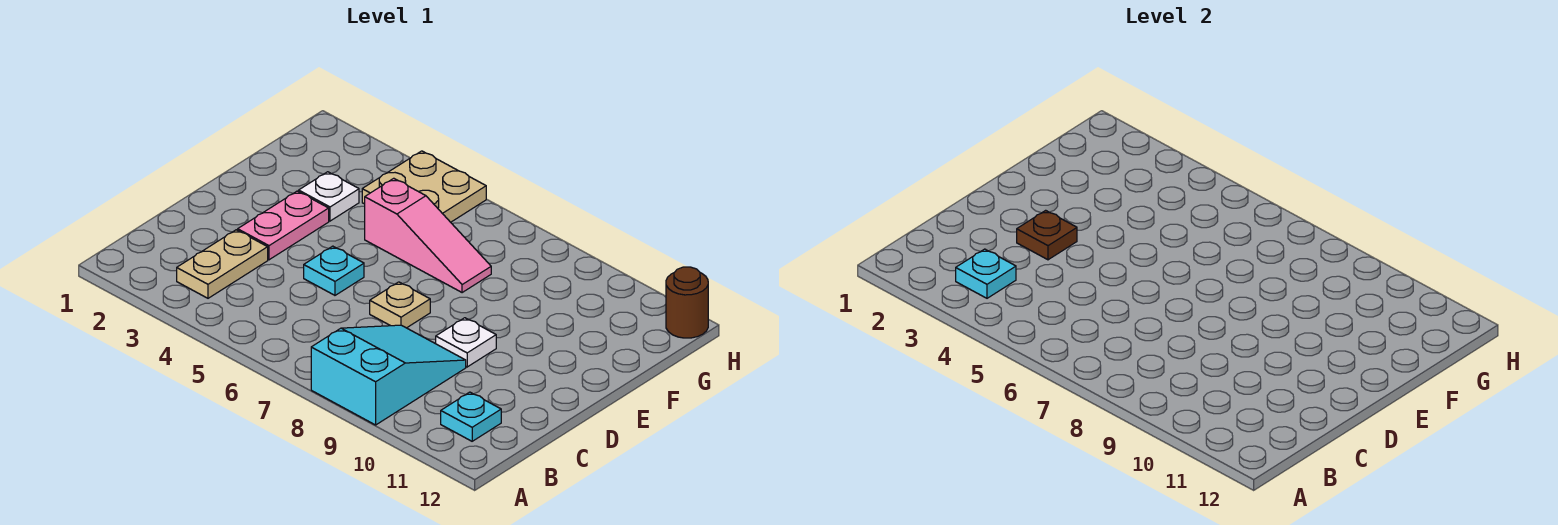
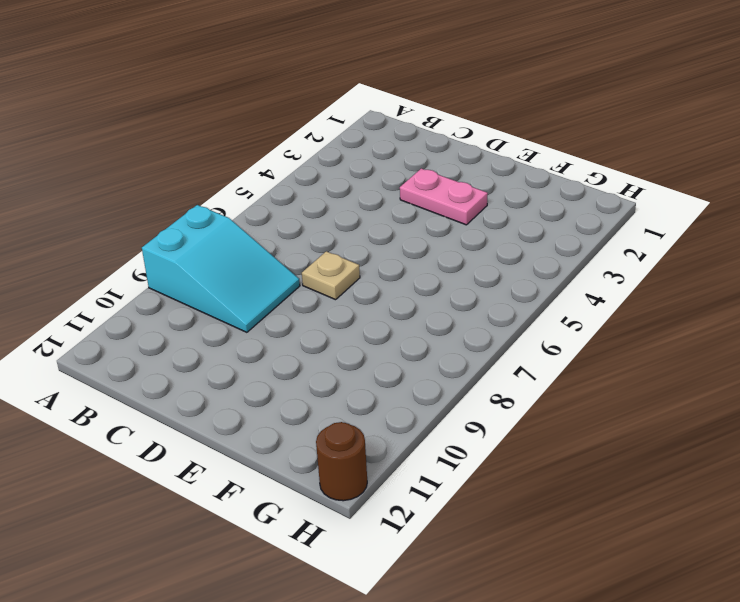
none -> tan 1x2 plate [177,230,268,298]
none -> cyan 1x1 plate [441,392,501,441]
none -> cyan 1x1 plate [304,246,364,295]

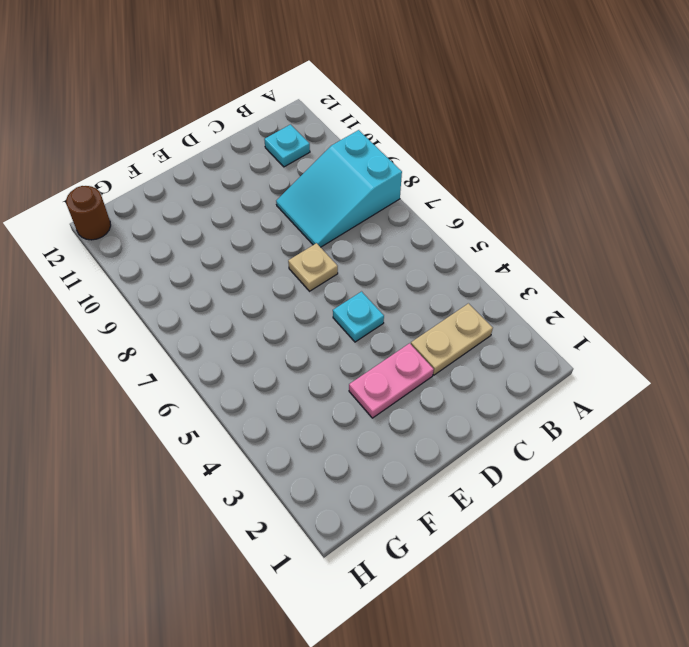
none -> white 1x1 plate [436,318,496,367]
none -> white 1x1 plate [299,172,359,221]
none -> pink 1x3 slope [365,178,491,293]

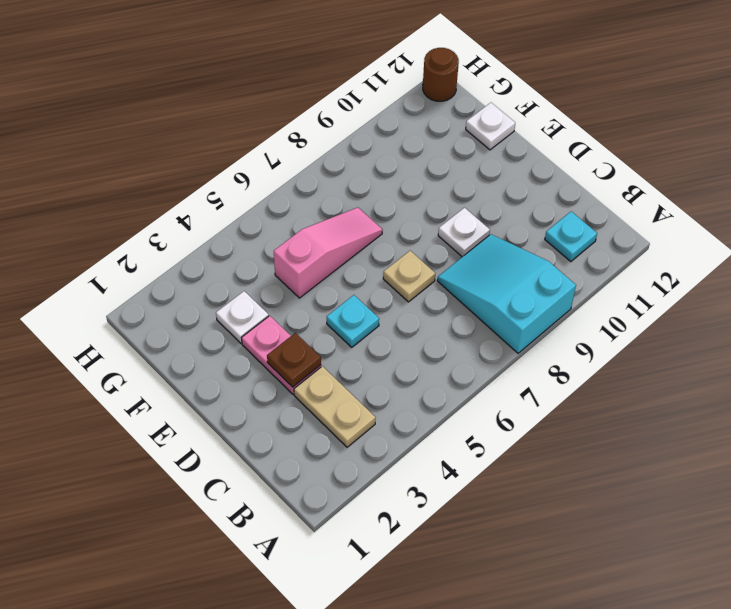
white 1x1 plate [466,103,515,150] -> none
none -> tan 2x2 plate [362,151,486,222]
none -> cyan 1x1 plate [956,249,1016,298]

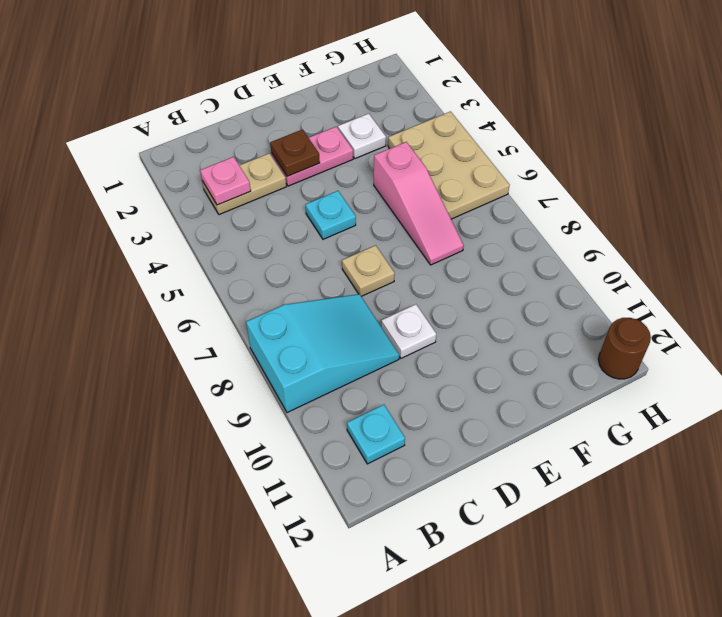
pink 1x1 plate [200,157,251,205] -> cyan 1x1 plate [956,249,1016,298]
tan 2x3 plate [388,112,510,219] -> tan 2x2 plate [362,151,486,222]

